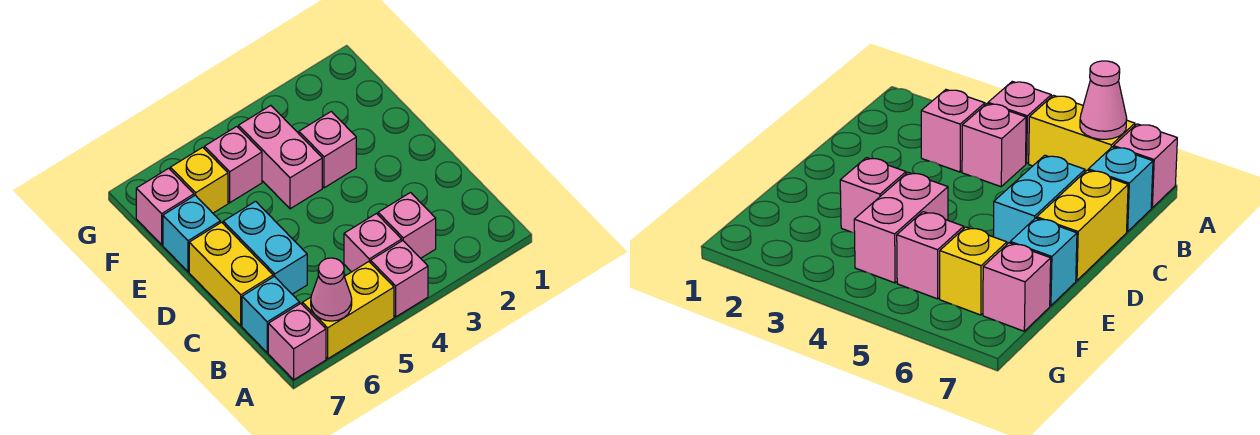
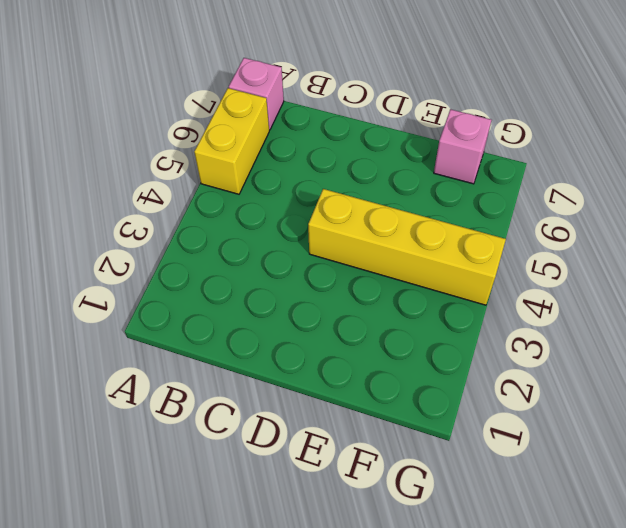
yellow 1x4 brick [308,189,506,305] -> pink 1x2 brick [239,105,322,209]
none -> pink 1x1 brick [371,241,428,317]
none -> pink 1x1 brick [378,193,436,258]
none -> pink 1x1 brick [344,214,402,272]

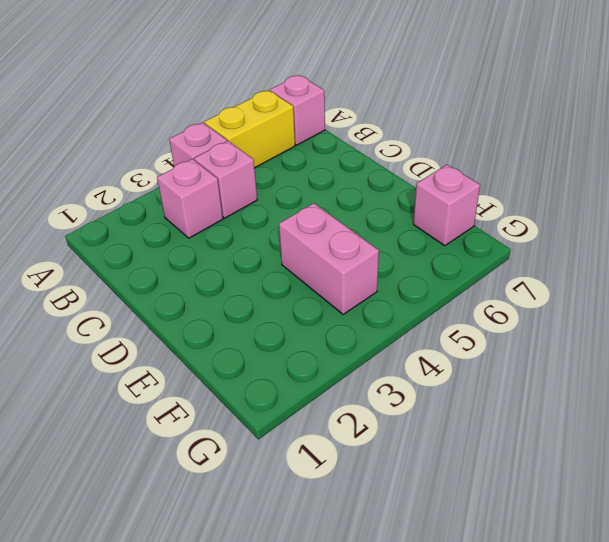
none -> cyan 1x1 brick [242,276,300,353]
none -> cyan 1x2 brick [223,201,307,294]
none -> yellow 1x2 brick [189,222,273,326]

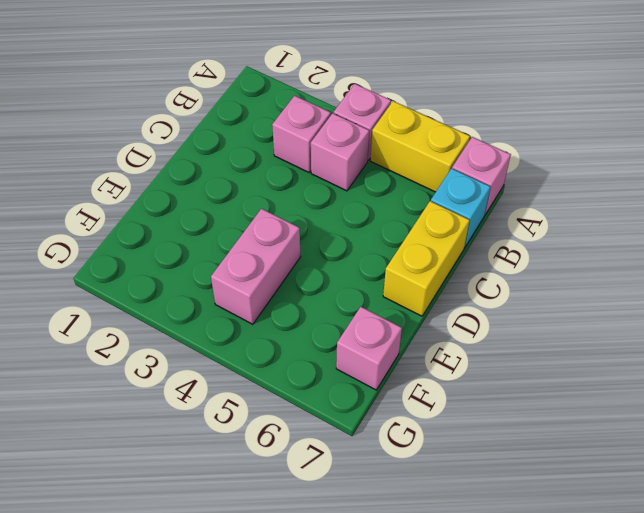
none -> cyan 1x2 brick [223,201,307,294]
none -> pink 1x1 brick [299,111,356,188]
none -> cyan 1x1 brick [163,195,220,272]

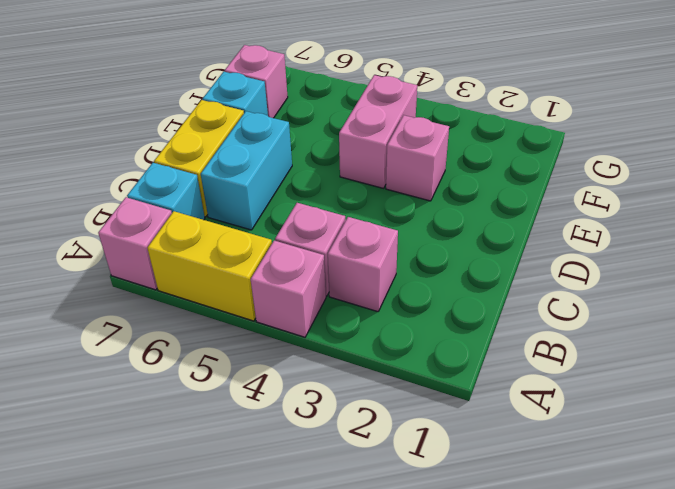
none -> pink 1x1 brick [204,126,262,203]
none -> yellow 1x1 brick [170,147,228,213]
none -> pink 1x1 cone [311,258,352,321]

